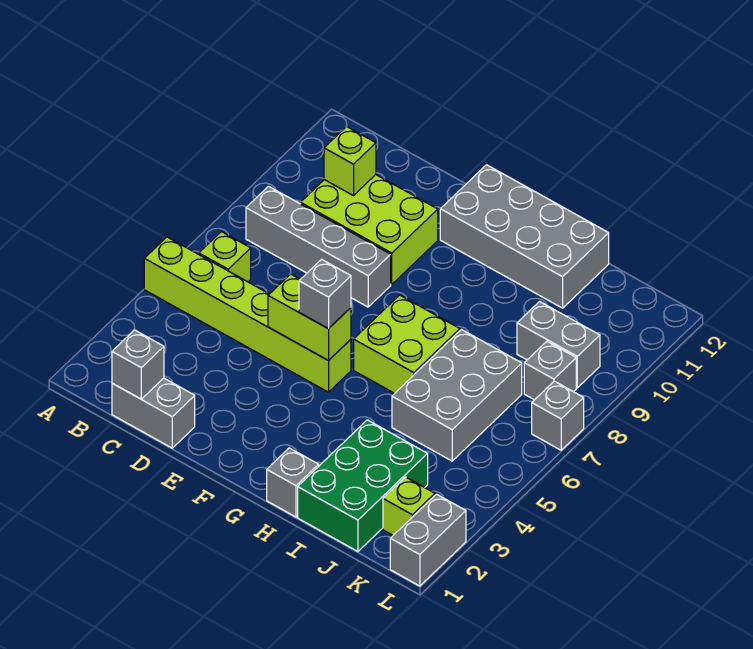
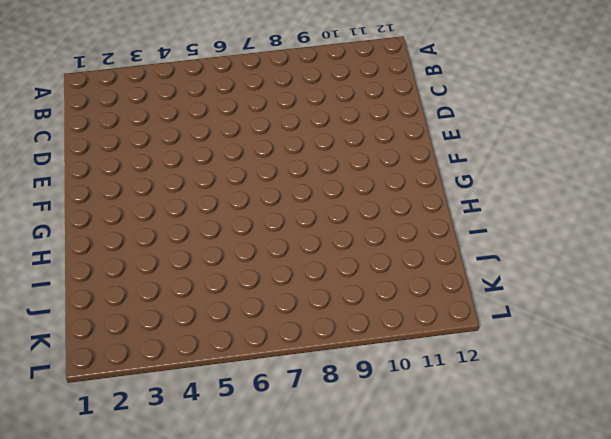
none -> lime 1x6 brick [144,237,351,392]
none -> lime 1x1 brick [199,232,251,282]
none -> grey 1x4 brick [246,186,391,307]

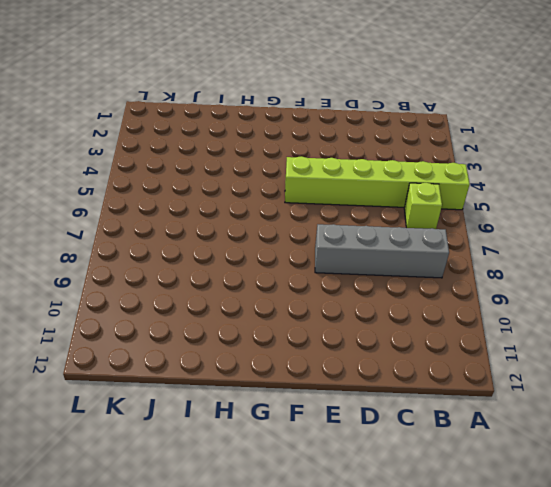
none -> grey 1x2 brick [112,378,195,448]
none -> lime 2x3 brick [301,175,438,284]
none -> grey 2x4 brick [440,165,609,308]

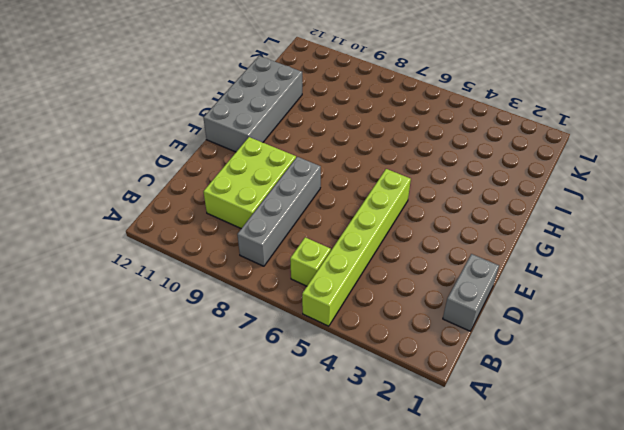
none -> lime 2x2 brick [354,295,460,393]
none -> grey 1x1 brick [267,448,319,517]
none -> green 2x3 brick [298,420,428,551]

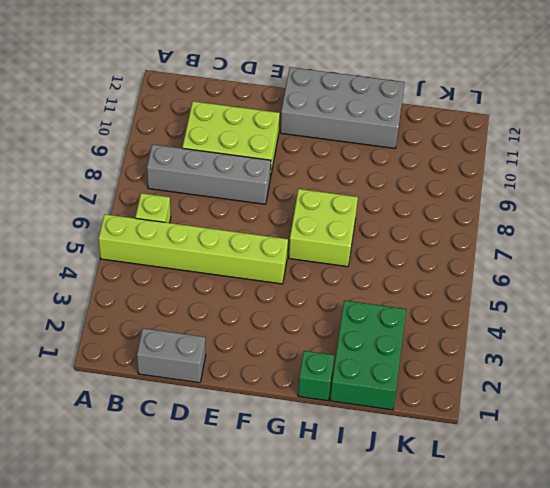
green 1x1 brick [298,351,334,401] -> grey 1x1 brick [267,448,319,517]
none -> grey 2x3 brick [392,330,522,461]
none -> grey 1x2 brick [517,302,600,388]
none -> lime 1x1 brick [383,477,435,535]

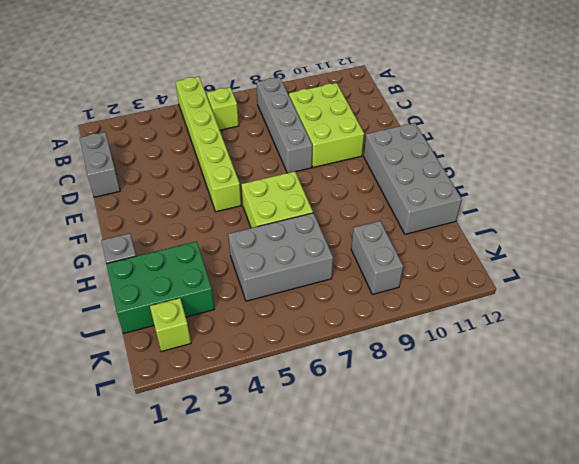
none -> grey 1x1 brick [524,342,576,400]
none -> grey 1x2 brick [390,494,466,586]
none -> grey 1x1 brick [532,381,584,450]

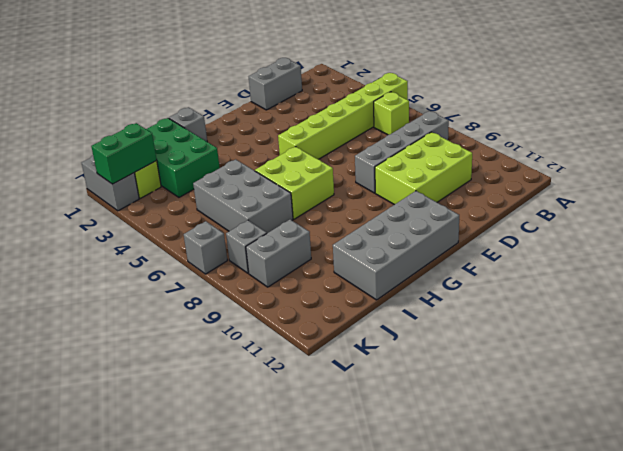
green 1x2 brick [91,123,157,184] -> none
none -> grey 1x1 brick [112,330,164,399]
none -> lime 1x1 brick [324,127,376,196]
none -> lime 1x2 brick [268,274,351,361]

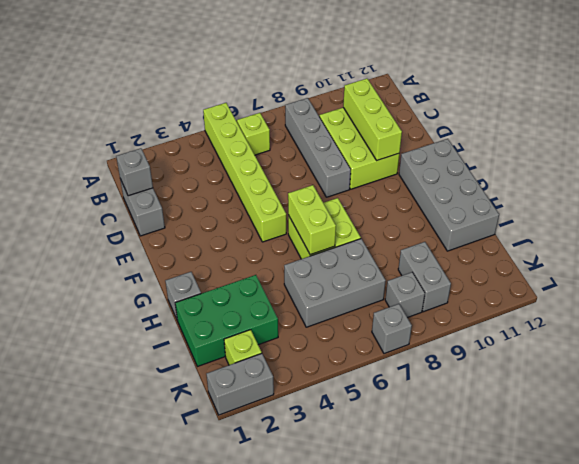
lime 1x3 brick [343,79,402,160] -> lime 1x1 brick [324,127,376,196]
lime 1x2 brick [288,185,336,255] -> lime 1x2 brick moved to [268,274,351,361]
none -> grey 1x1 brick [299,259,351,329]

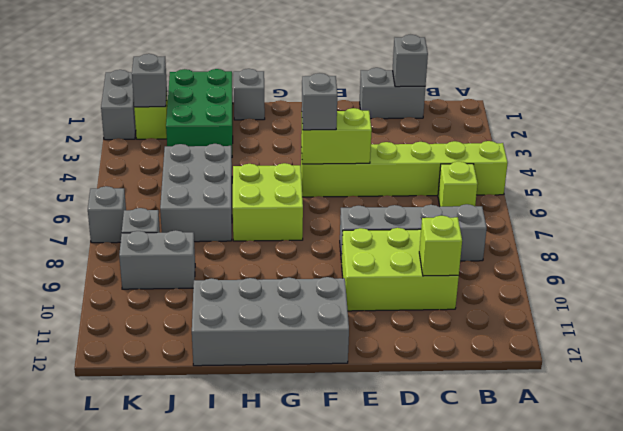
grey 1x1 brick [132,54,167,107] -> none

